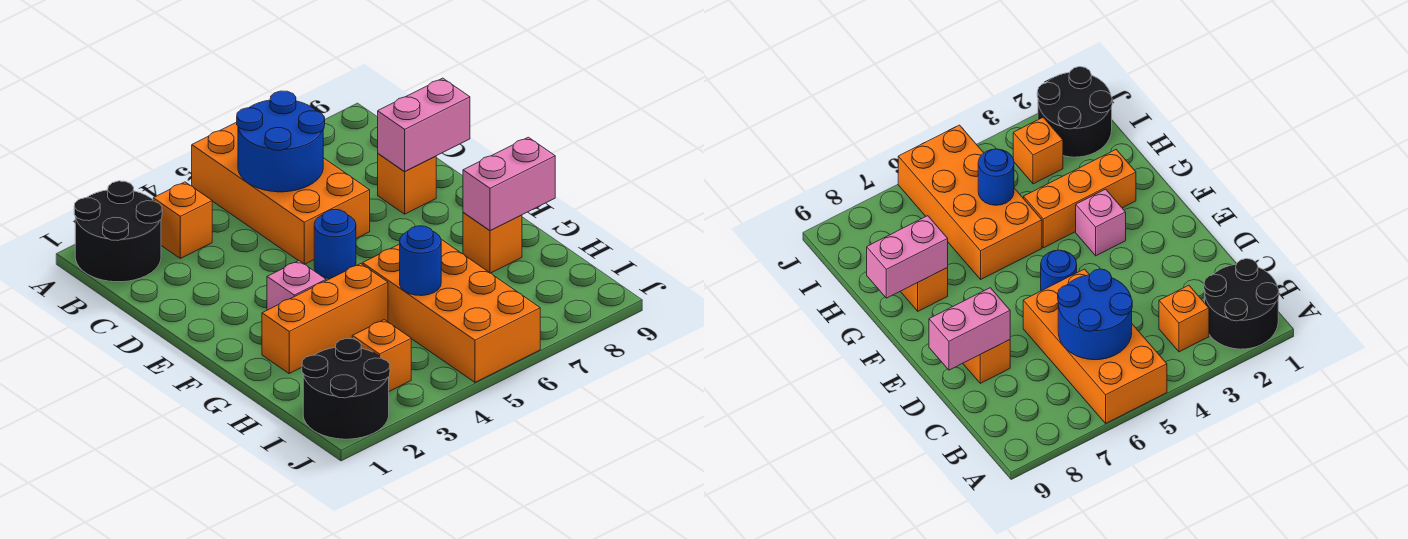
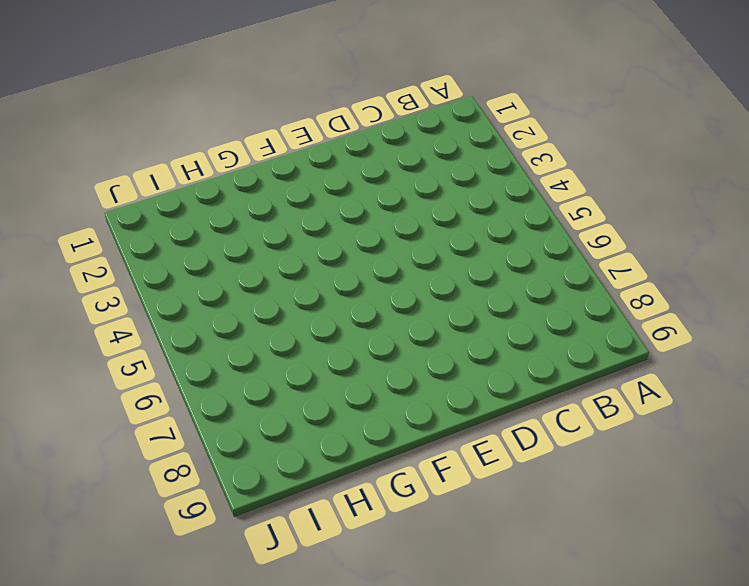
none -> black 2x2 round brick [74,181,162,282]
none -> orange 2x4 brick [192,122,370,264]
none -> orange 1x1 brick [153,182,212,258]

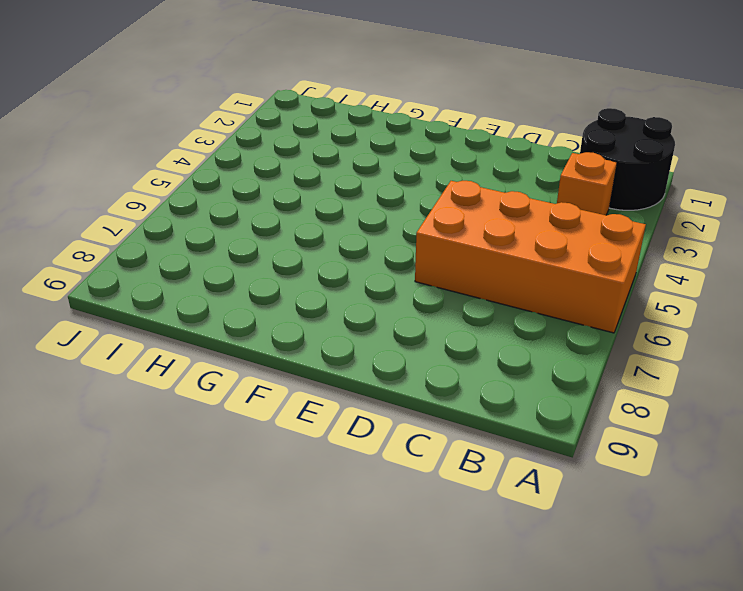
none -> orange 1x1 brick [378,154,436,214]
none -> blue 1x1 round brick [314,210,356,279]
none -> pink 1x1 brick [267,261,326,310]

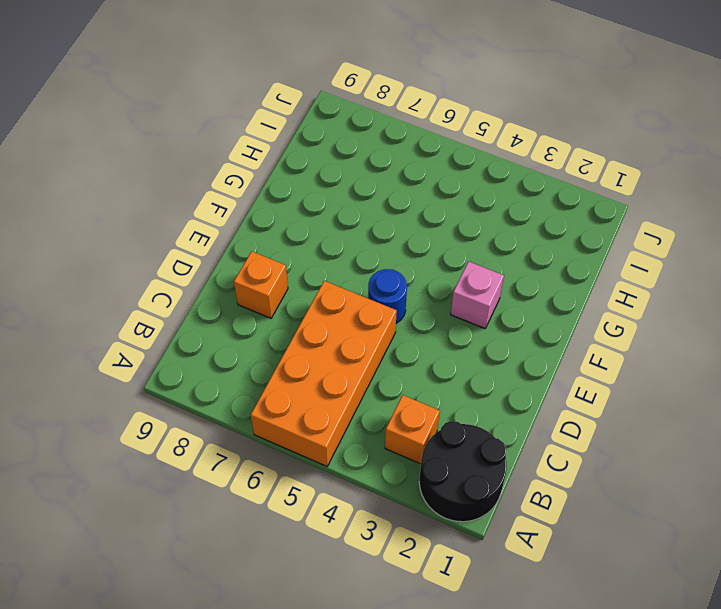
none -> orange 1x3 brick [262,264,388,373]
none -> orange 2x4 brick [362,239,540,382]
none -> orange 1x1 brick [463,212,522,273]

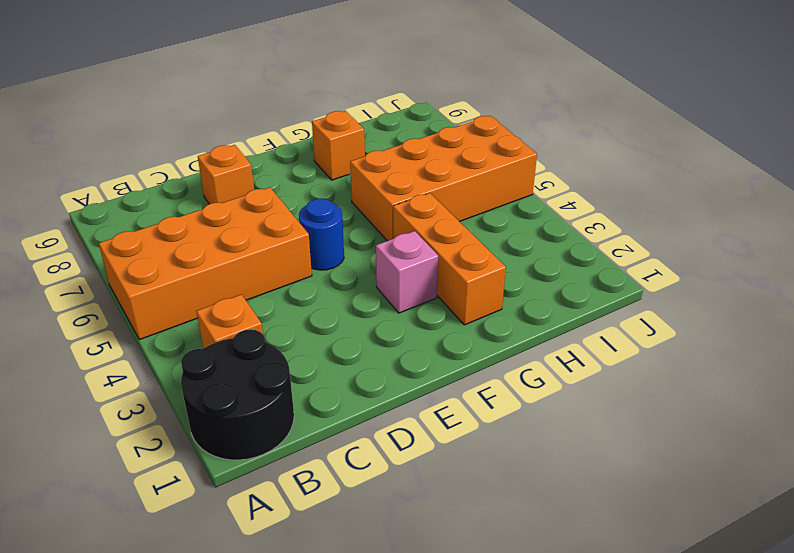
none -> black 2x2 round brick [302,338,390,439]
none -> orange 1x1 brick [352,320,411,391]
none -> blue 2x2 round brick [237,91,325,192]

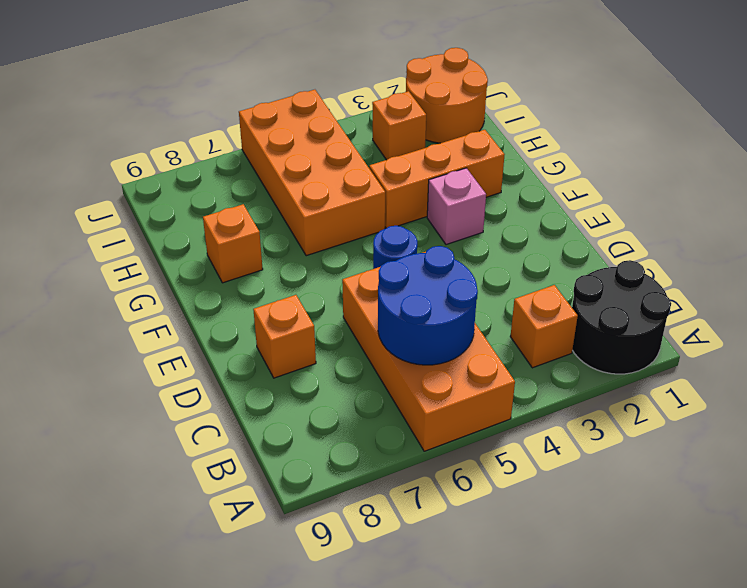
orange 2x2 round brick [406,48,488,143] -> black 2x2 round brick [302,338,390,439]
none -> pink 1x2 brick [378,78,470,171]
none -> pink 1x2 brick [463,137,555,231]
none -> blue 1x1 round brick [400,226,441,296]

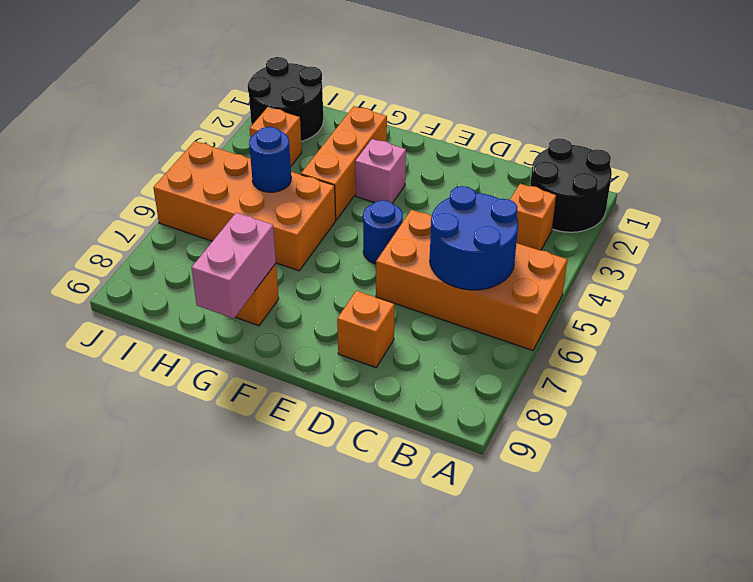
none -> pink 1x2 brick [378,78,470,171]

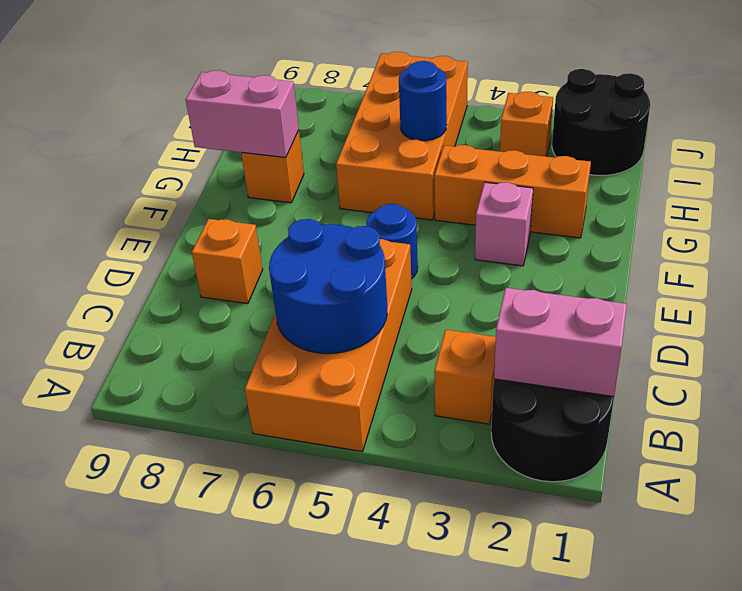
pink 1x2 brick [494,288,627,397] -> pink 1x2 brick moved to [378,78,470,171]

